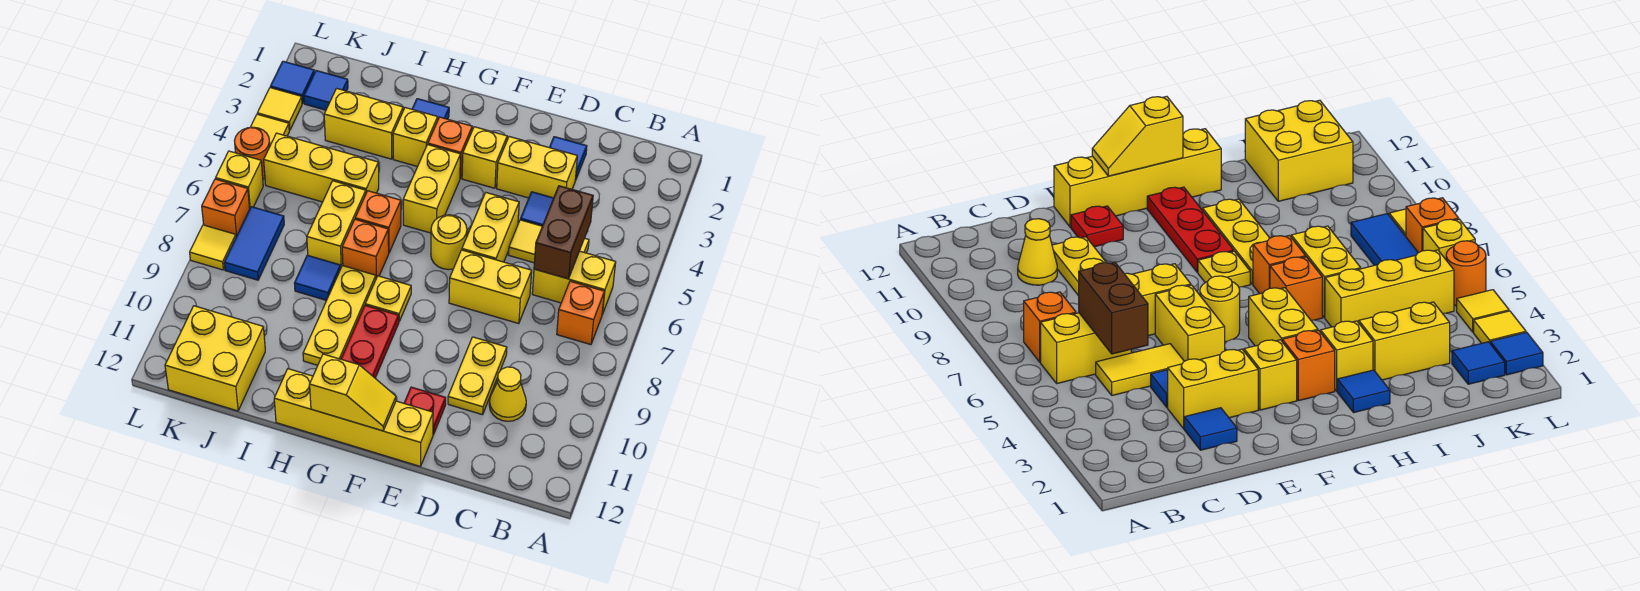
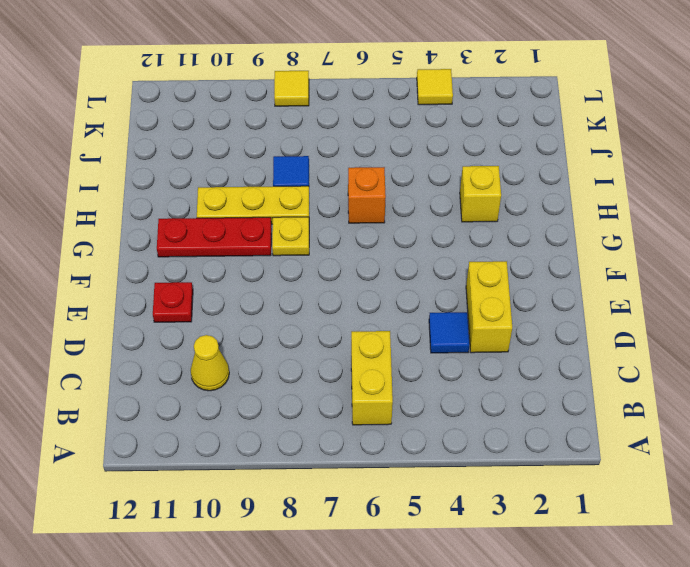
none -> orange 1x1 brick [557,281,604,345]
none -> yellow 1x2 tile [509,220,589,263]
none -> blue 1x1 tile [549,137,587,180]
none -> yellow 1x2 brick [449,250,532,324]

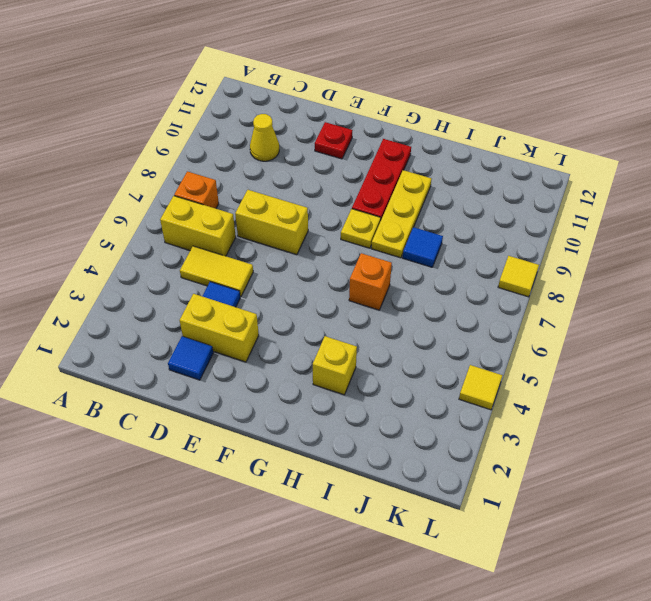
none -> yellow 1x2 plate [448,337,507,415]
none -> yellow 1x2 brick [462,193,519,262]
none -> yellow 1x4 brick [274,369,433,466]
none -> yellow 1x1 brick [462,127,507,188]

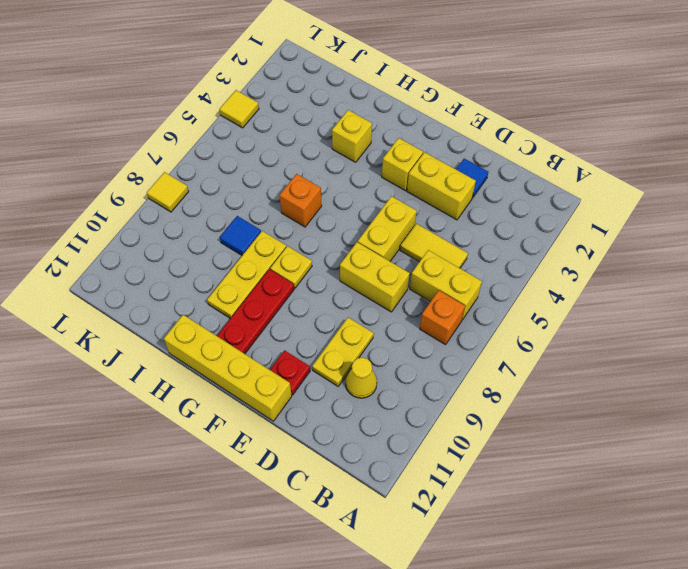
none -> blue 1x1 tile [520,192,554,226]
none -> yellow 1x1 round brick [431,215,467,270]
none -> orange 1x1 brick [428,117,472,178]
none -> yellow 1x2 brick [403,145,460,233]

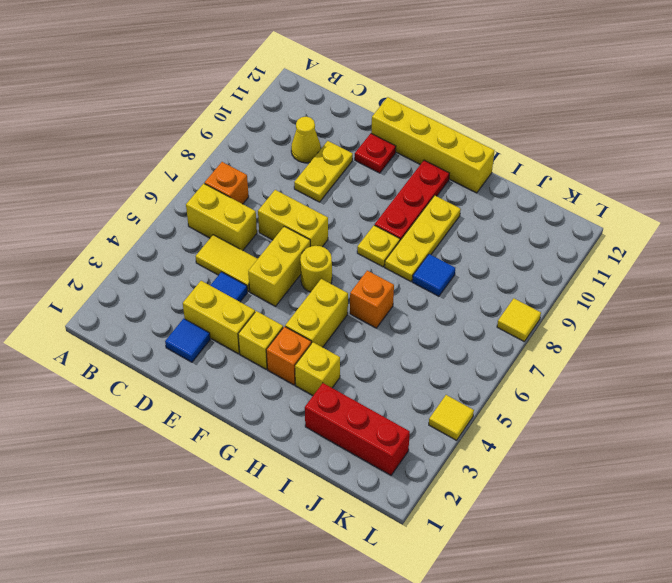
red 1x3 brick [305,383,410,475] -> blue 1x1 tile [304,71,348,110]
none -> blue 1x1 tile [412,99,449,119]
none -> orange 1x1 brick [342,219,389,278]
none -> yellow 1x2 brick [324,88,403,159]
none -> yellow 1x3 brick [264,133,379,202]

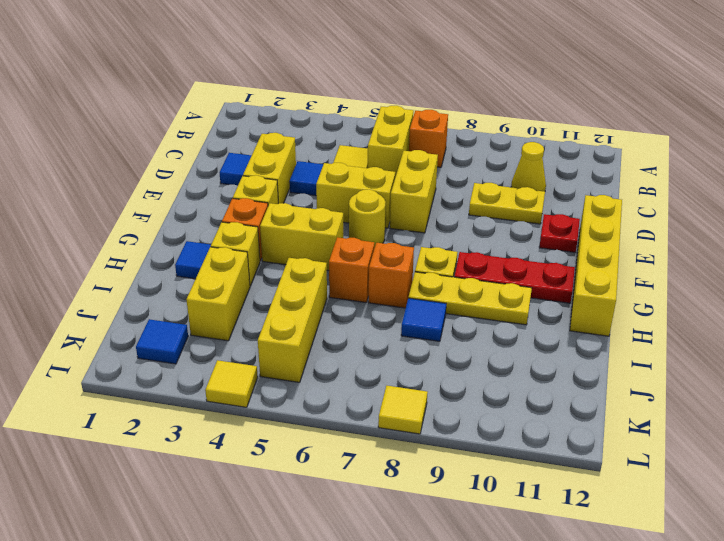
none -> yellow 1x2 brick [307,181,366,267]
none -> yellow 2x2 brick [165,306,265,411]
none -> blue 1x2 tile [224,207,284,280]
none -> blue 1x1 tile [270,61,314,104]

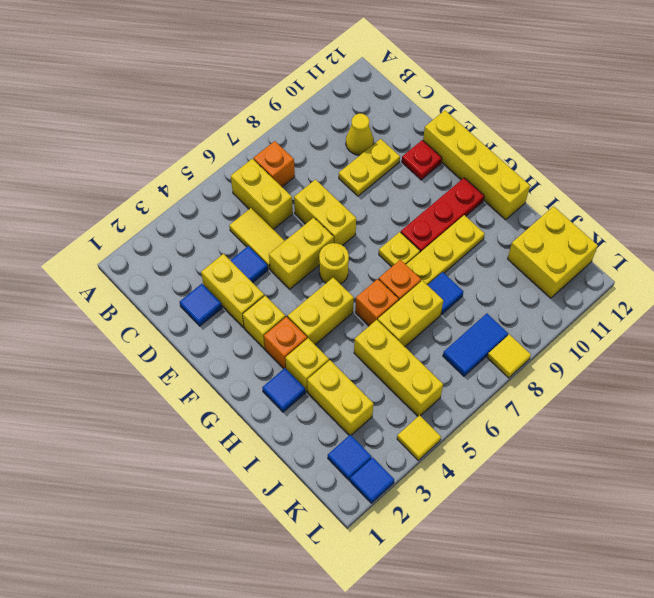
none -> yellow 1x1 tile [257,88,302,130]
none -> orange 1x1 round brick [235,127,270,179]
none -> yellow 1x1 brick [216,151,263,208]
none -> orange 1x1 brick [202,179,250,237]

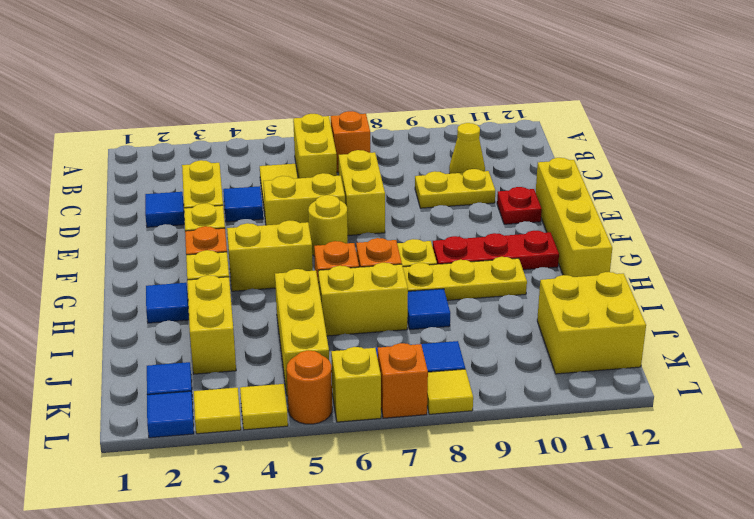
none -> brown 1x2 brick [534,186,593,279]
none -> yellow 1x2 slope [310,354,396,431]

